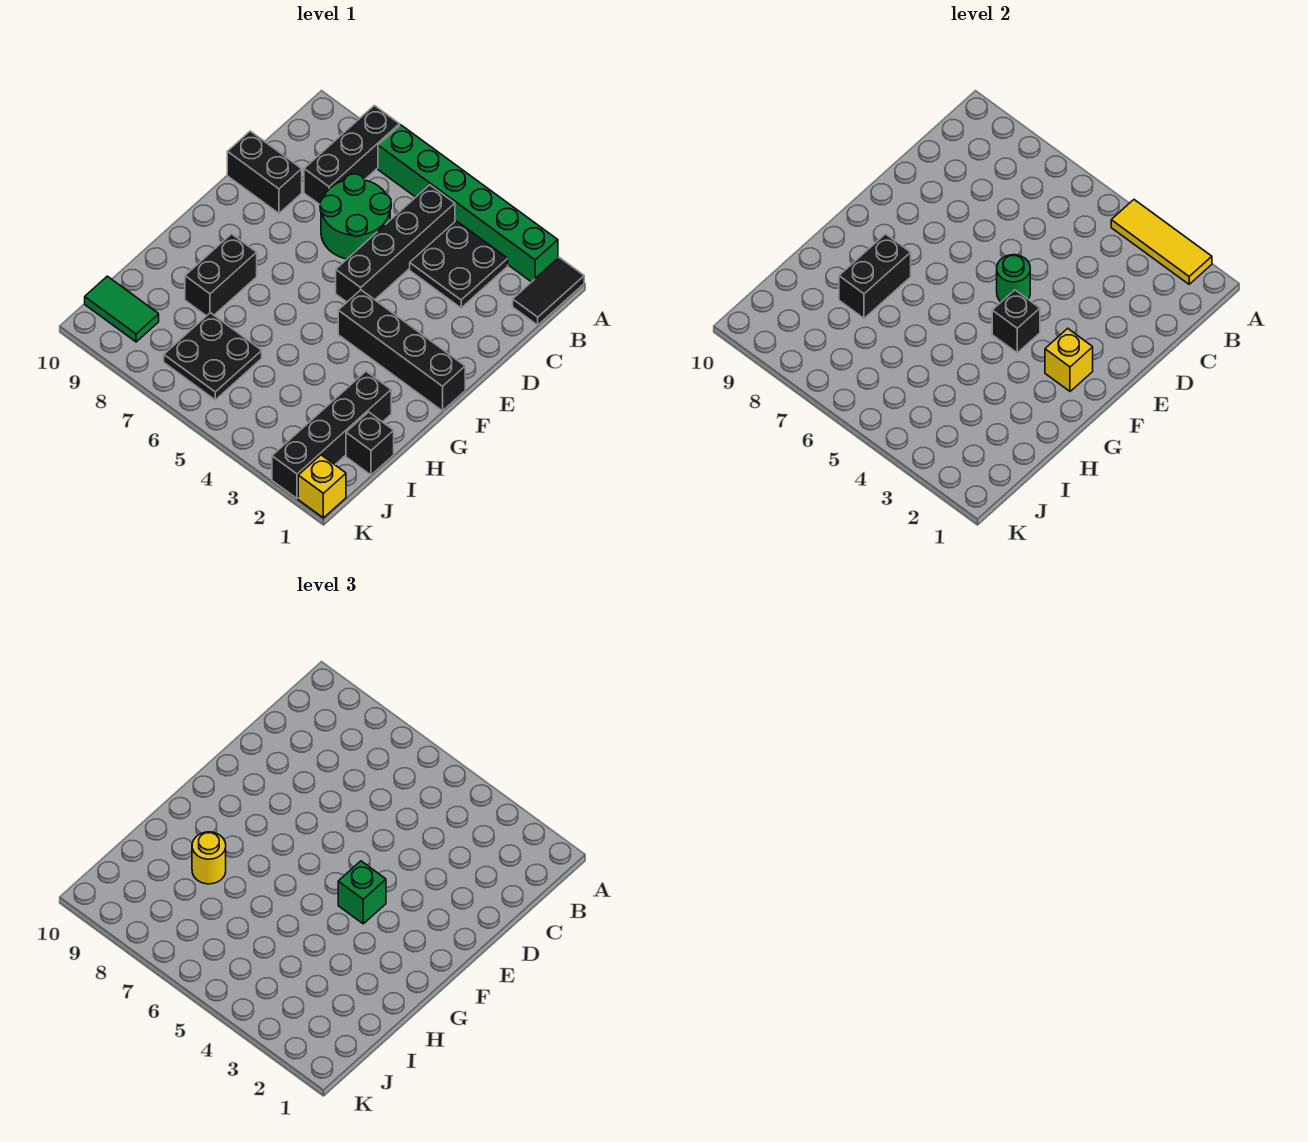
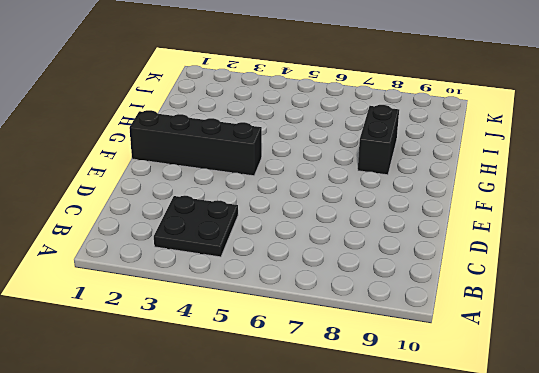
none -> black 1x2 tile [513,257,584,325]
none -> green 1x6 brick [378,125,558,282]
none -> black 1x3 brick [304,106,400,205]

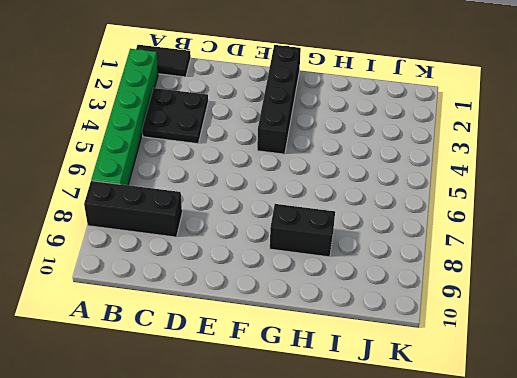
none -> black 1x4 brick [336,185,455,302]
none -> green 2x2 round brick [320,174,391,259]
none -> black 1x2 brick [227,131,302,213]

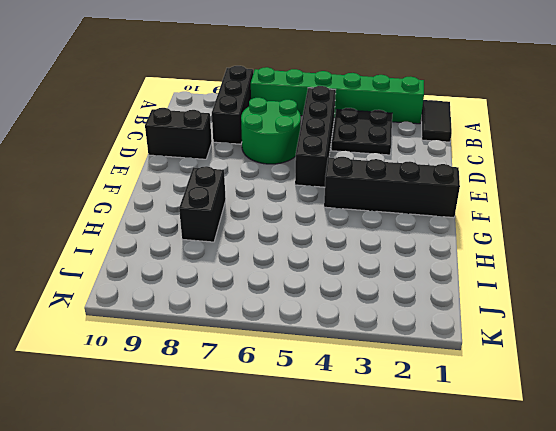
none -> black 1x4 brick [272,371,391,498]
none -> black 1x1 brick [346,412,394,475]
none -> black 2x2 plate [164,313,262,400]

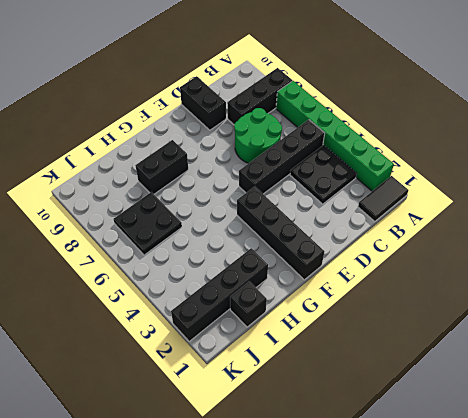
none -> green 1x2 tile [85,276,159,342]
none -> yellow 1x1 brick [298,455,346,518]
none -> yellow 1x3 tile [1111,200,1212,284]

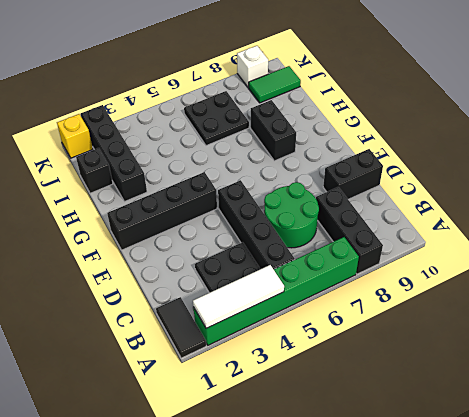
white 1x3 tile [193,265,284,328] -> yellow 1x3 tile [1111,200,1212,284]
white 1x1 brick [237,46,268,88] -> none
none -> green 1x1 round brick [997,255,1030,302]
none -> yellow 1x1 brick [1045,328,1093,391]
none -> black 1x1 brick [992,290,1040,353]

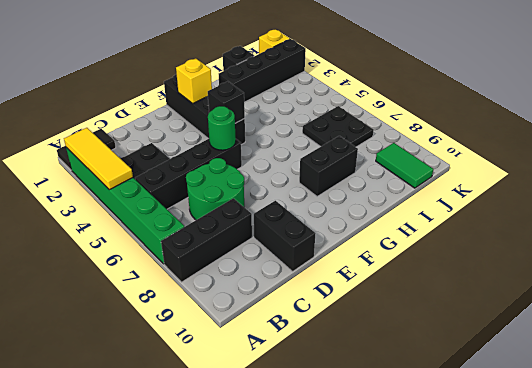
none -> black 1x2 brick [839,234,911,318]
none -> green 1x1 brick [338,861,386,924]
none -> yellow 1x1 round brick [192,832,226,884]

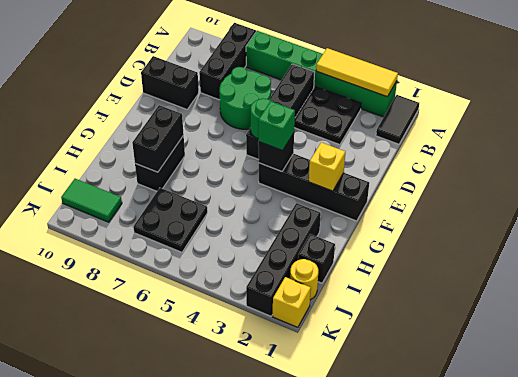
yellow 1x1 round brick [290,259,318,300] -> yellow 1x1 round brick moved to [192,832,226,884]

